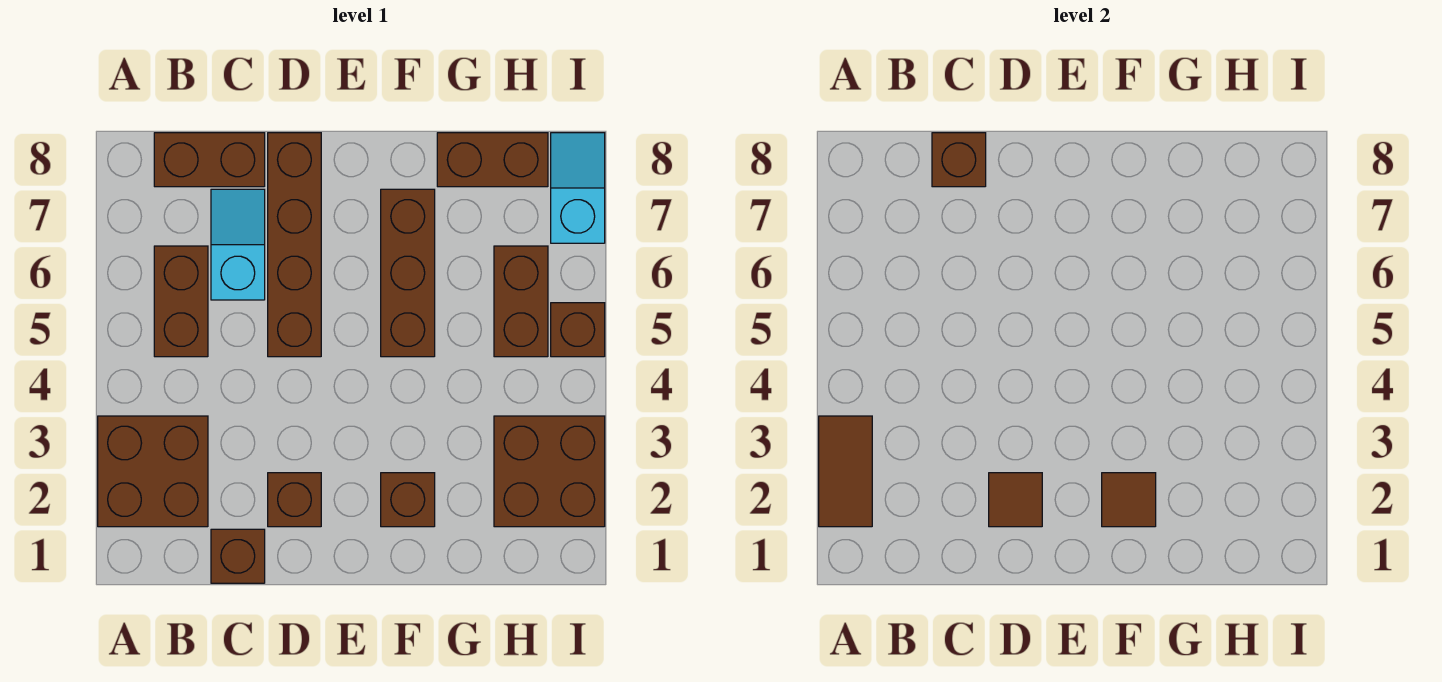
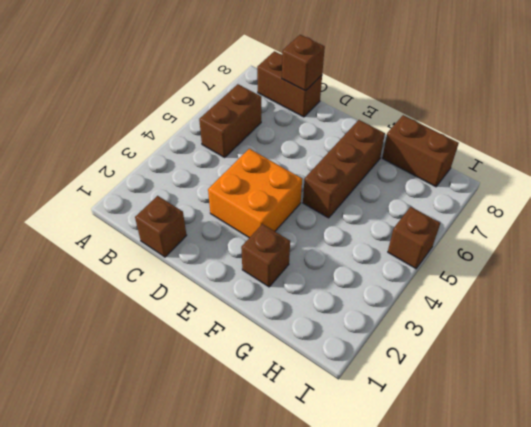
orange 2x2 brick [208,149,302,238] -> none
none -> brown 2x2 brick [98,416,208,527]
none -> cyan 1x2 slope [211,189,265,300]
none -> brown 1x1 brick [268,473,321,527]

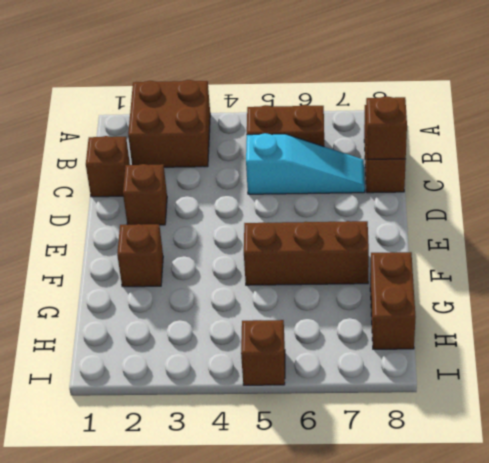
cyan 1x3 slope [246,133,365,194] -> cyan 1x2 slope [211,189,265,300]
none -> brown 1x4 brick [268,133,321,357]
none -> brown 2x2 brick [494,416,605,527]
none -> brown 1x2 brick [494,246,548,357]

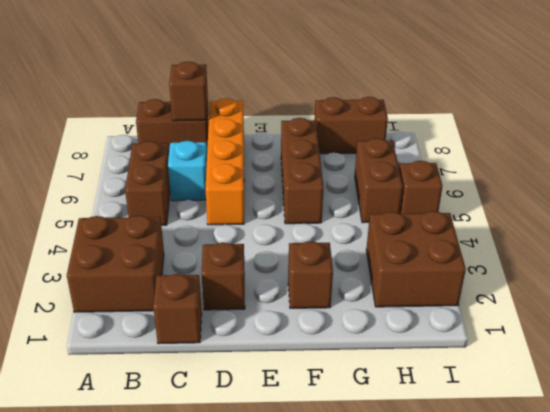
orange 1x4 brick [206,98,244,225] -> brown 1x4 brick [268,133,321,357]
none -> cyan 1x2 slope [551,133,605,243]
none -> brown 1x2 tile [819,416,872,527]
none -> brown 1x1 tile [989,473,1042,527]

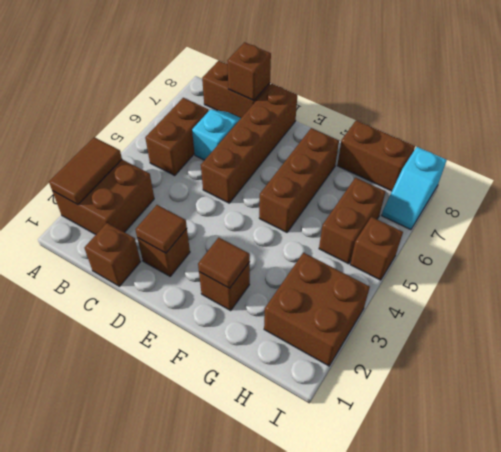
cyan 1x2 slope [382,147,447,230] -> cyan 1x2 slope turned to [551,133,605,243]

